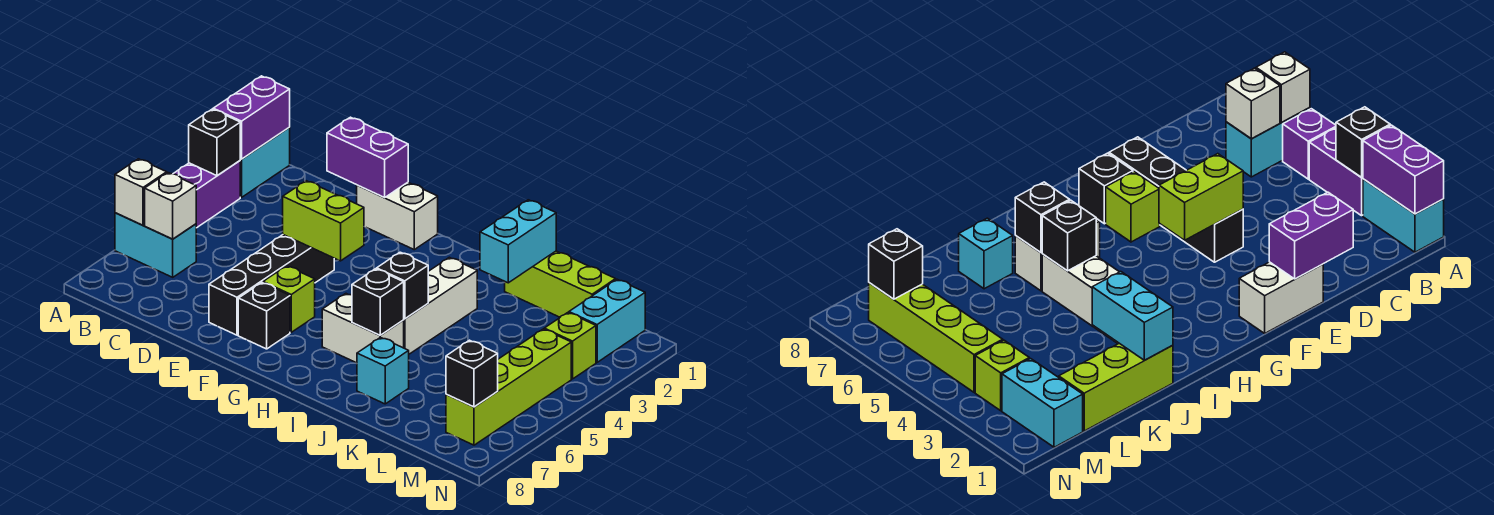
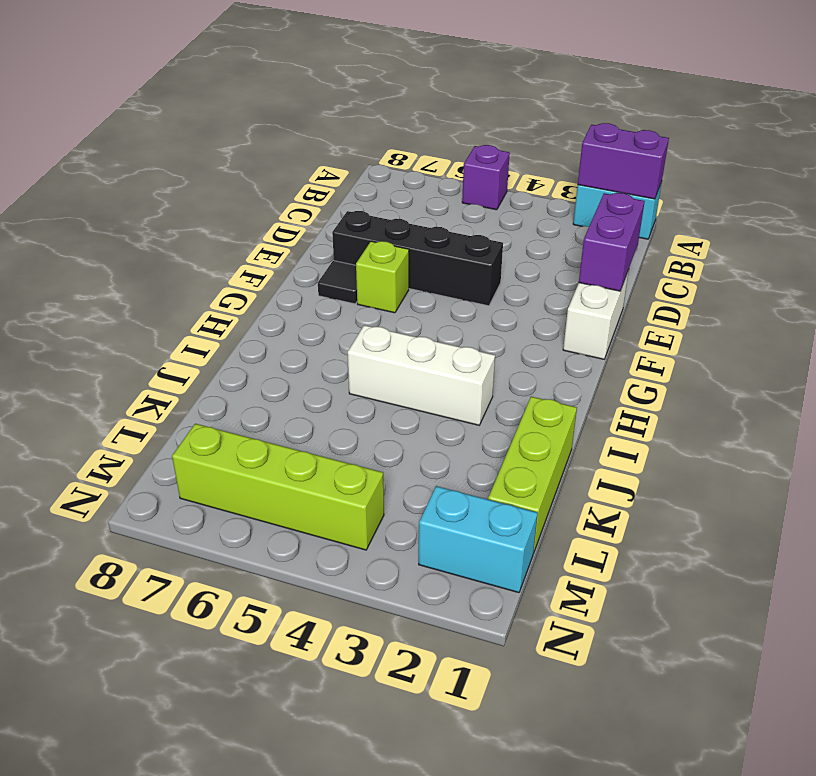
black 1x1 tile [318,261,357,304] -> black 1x1 brick [238,283,290,349]
none -> purple 1x2 brick [173,161,240,228]
none -> cyan 1x2 brick [115,213,196,277]
none -> white 1x2 brick [322,294,404,363]

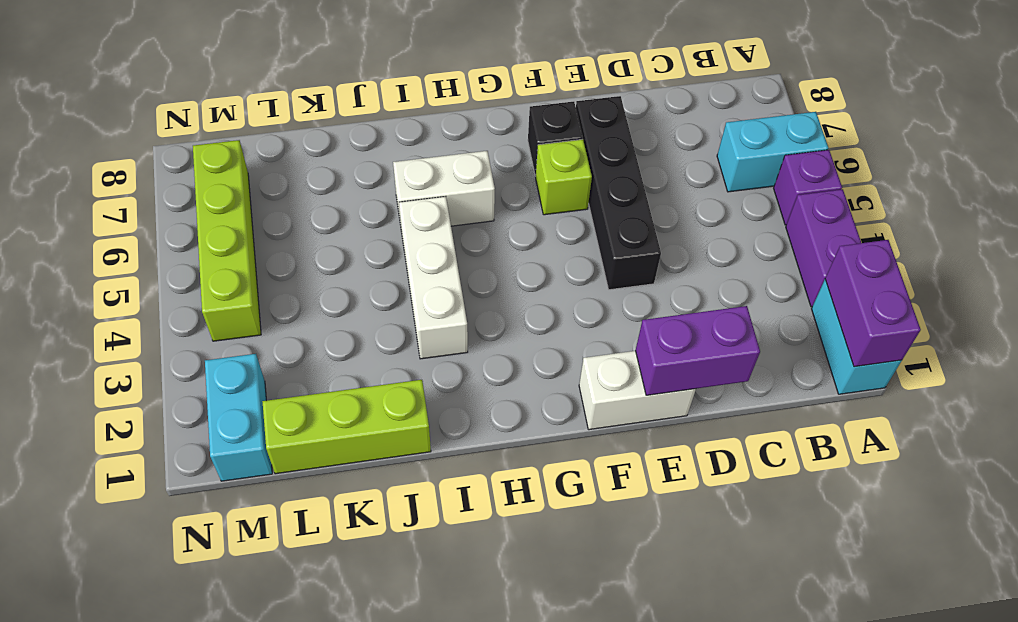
none -> cyan 1x1 brick [357,337,409,404]
none -> lime 1x1 brick [544,313,596,379]
none -> black 1x1 brick [189,109,240,176]

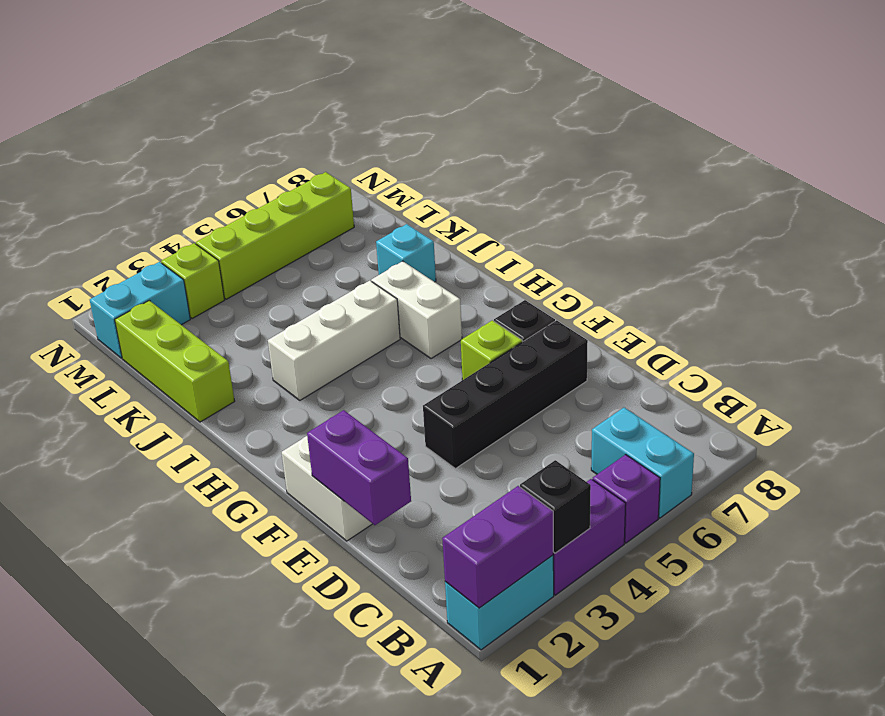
none -> white 1x1 brick [115,159,167,225]
none -> white 1x1 brick [145,173,196,239]
none -> lime 1x2 brick [283,181,364,261]

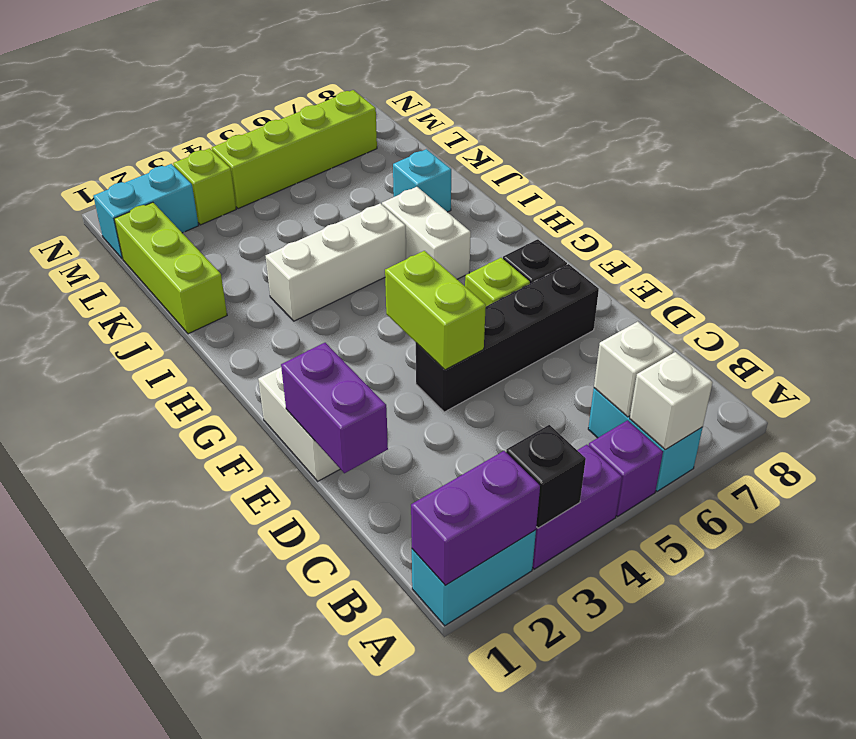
none -> black 1x1 brick [377,252,428,319]
none -> black 1x1 brick [352,269,404,335]
none -> cyan 1x2 brick [480,200,556,283]

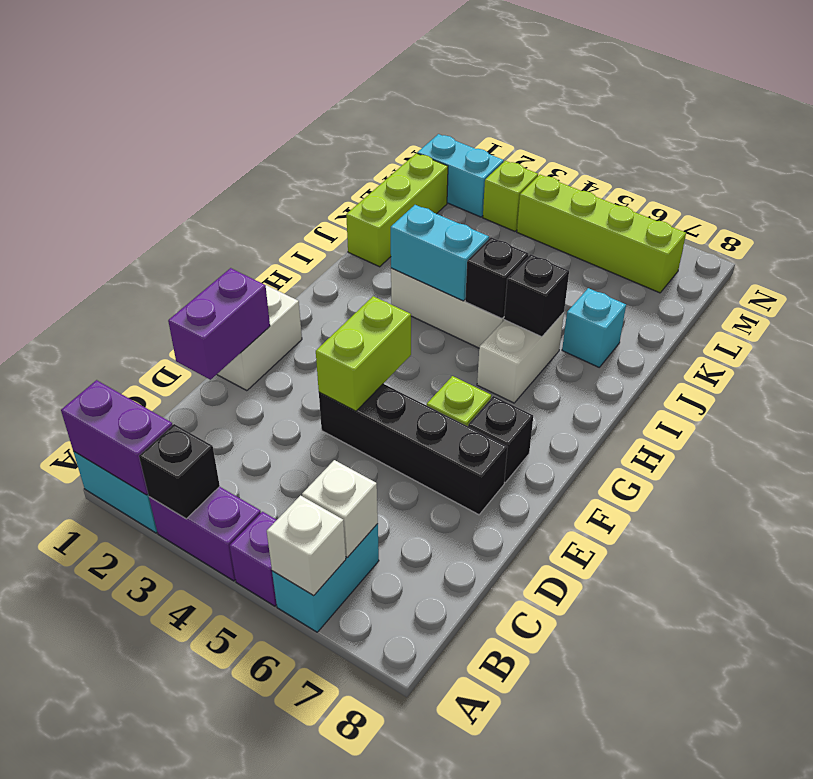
cyan 1x2 brick [391,205,489,301] -> cyan 1x2 brick moved to [480,200,556,283]
none -> black 1x1 brick [446,340,498,407]

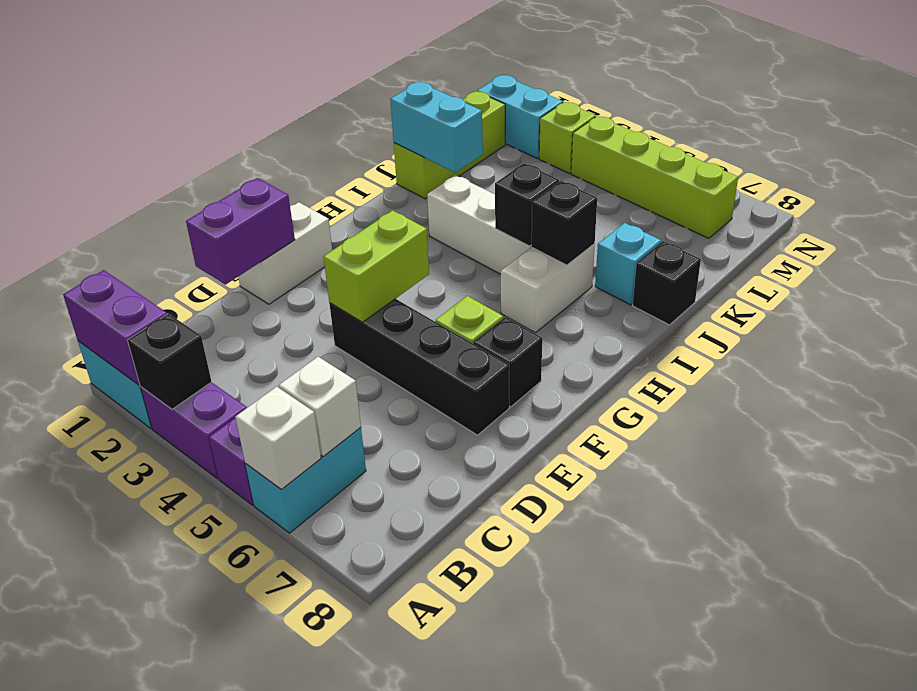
black 1x1 brick [633,241,701,325] -> black 1x1 brick moved to [446,340,498,407]

